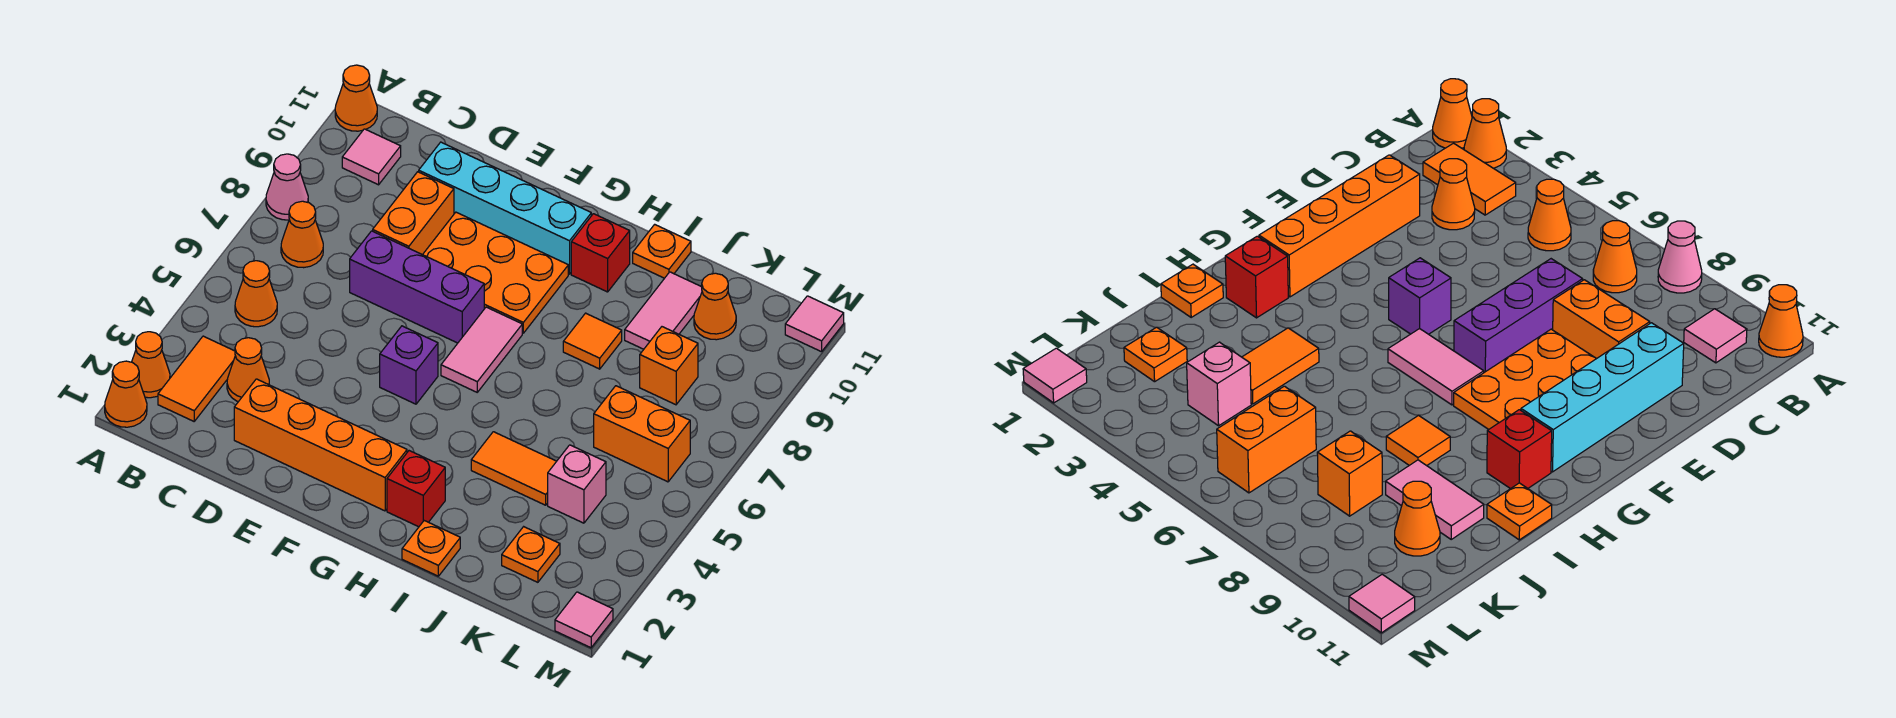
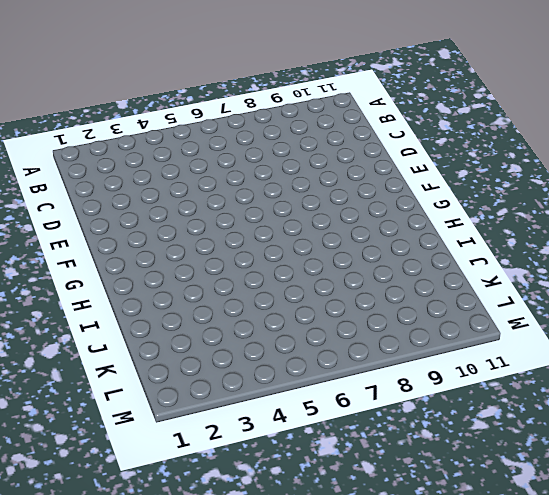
none -> orange 1x1 cone [105,361,147,427]
none -> orange 1x1 cone [132,332,170,398]
none -> pink 1x1 cone [266,154,308,220]
none -> orange 1x1 cone [335,65,377,131]

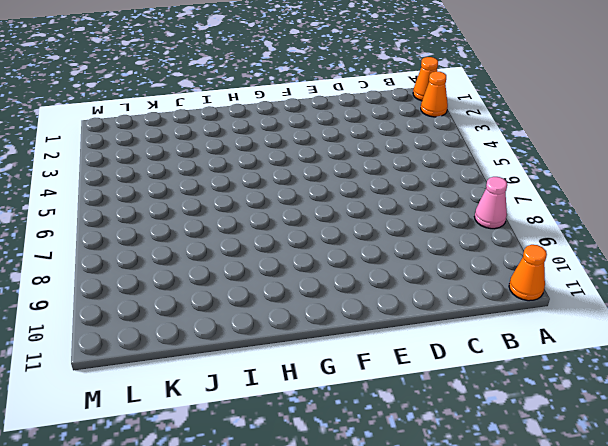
none -> orange 1x2 tile [158,336,235,421]
none -> orange 1x1 cone [235,261,277,327]
none -> orange 1x1 cone [281,201,323,268]
none -> pink 1x1 tile [342,129,401,185]

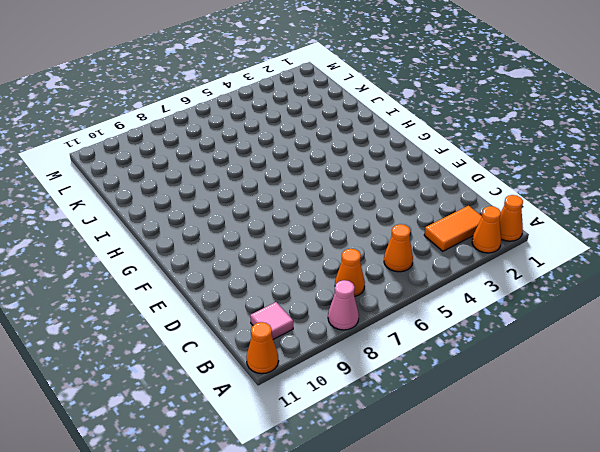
none -> orange 1x1 cone [227,338,269,402]
none -> orange 1x4 brick [234,379,407,511]
none -> purple 1x3 brick [350,231,484,343]
none -> orange 1x2 brick [373,172,454,255]

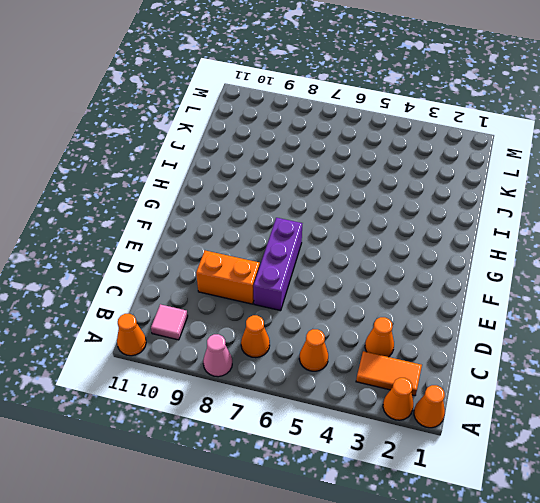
none -> orange 1x4 brick [234,379,407,511]
none -> cyan 1x4 brick [419,142,591,274]
none -> orange 2x3 plate [423,212,568,333]
none -> purple 1x1 brick [380,326,438,404]

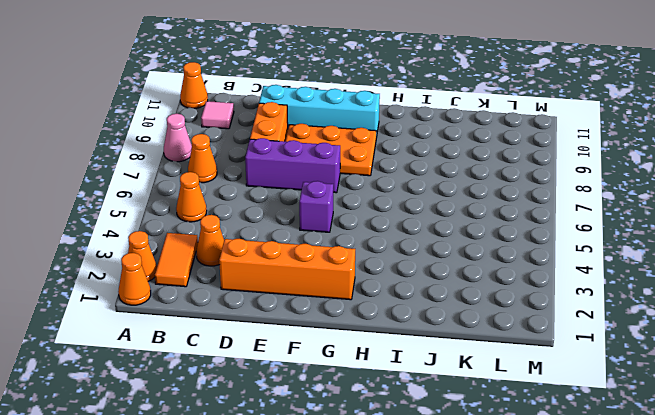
none -> pink 1x2 tile [441,307,522,392]
none -> red 1x1 brick [387,451,445,527]
none -> red 1x1 brick [571,214,630,292]
none -> orange 1x1 plate [402,521,460,576]

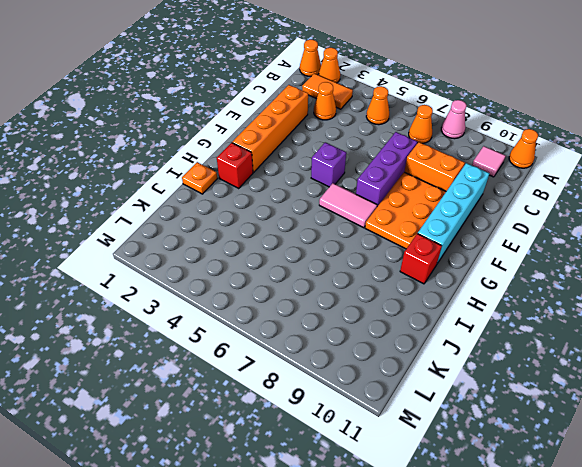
none -> orange 1x2 tile [471,432,557,505]
none -> orange 1x1 tile [563,313,622,369]
none -> orange 1x1 plate [633,224,691,278]
none -> pink 1x2 tile [625,272,702,349]

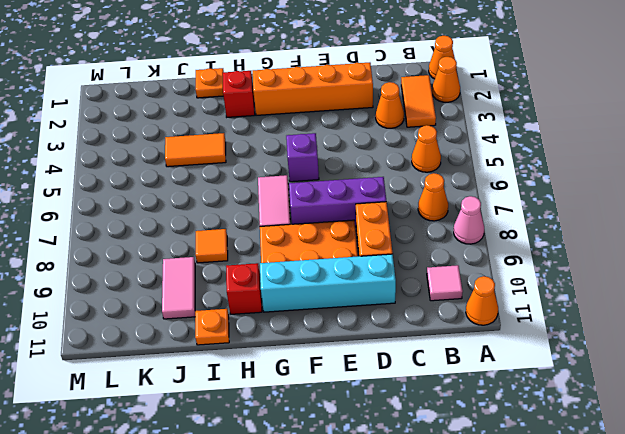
none -> orange 1x1 plate [502,527,560,582]
none -> pink 1x1 brick [548,445,606,523]
none -> orange 1x2 brick [594,386,690,482]
none -> orange 1x1 brick [640,327,698,405]

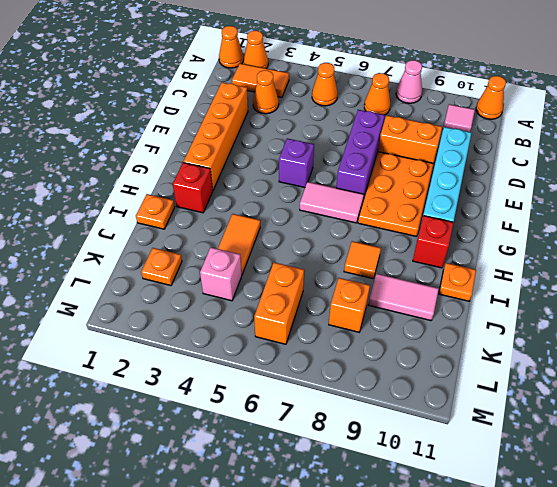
none -> orange 1x1 cone [694,273,736,340]
none -> pink 1x1 tile [555,592,613,648]
none -> pink 1x1 tile [785,296,844,352]

